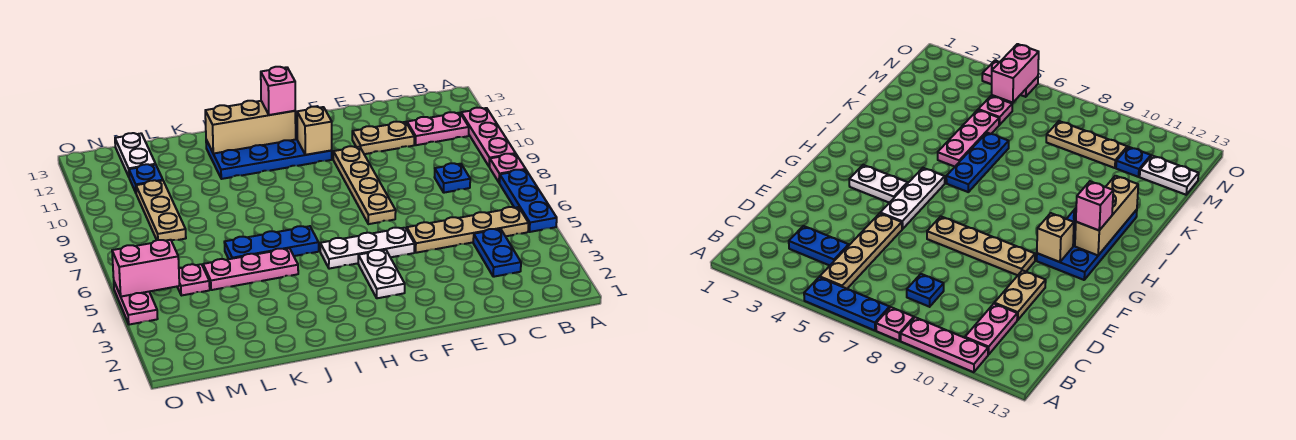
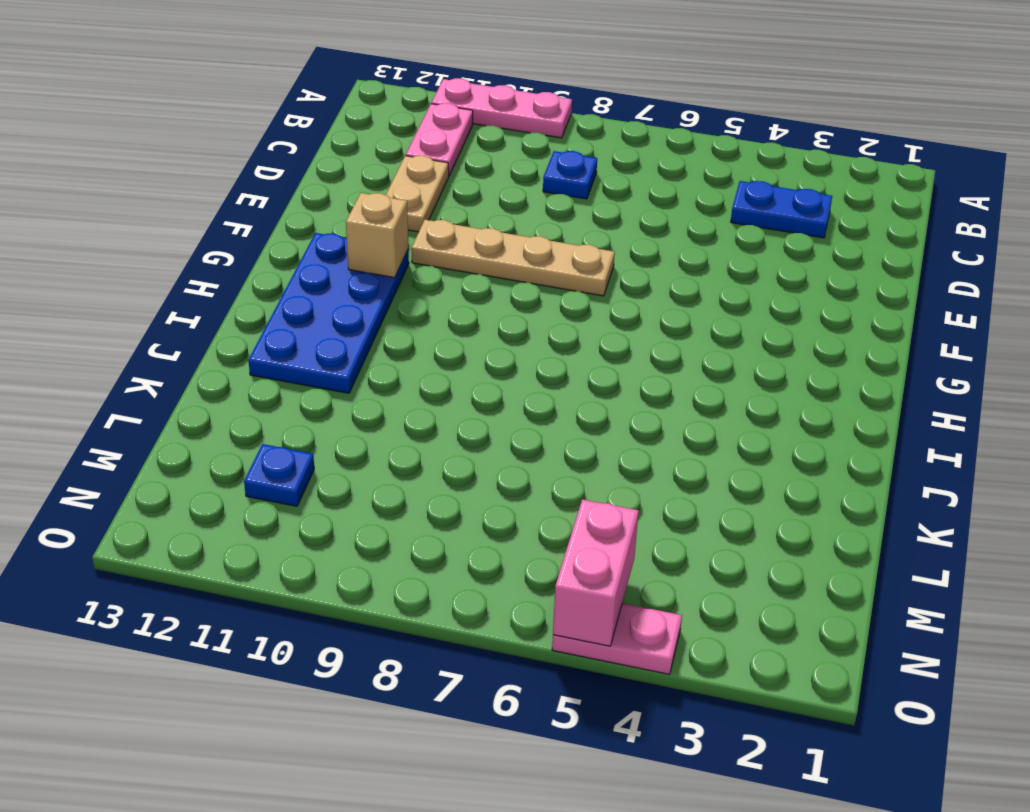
none -> blue 1x3 plate [499,170,557,232]
none -> pink 1x1 plate [490,154,526,182]
none -> tan 1x4 plate [407,207,529,253]

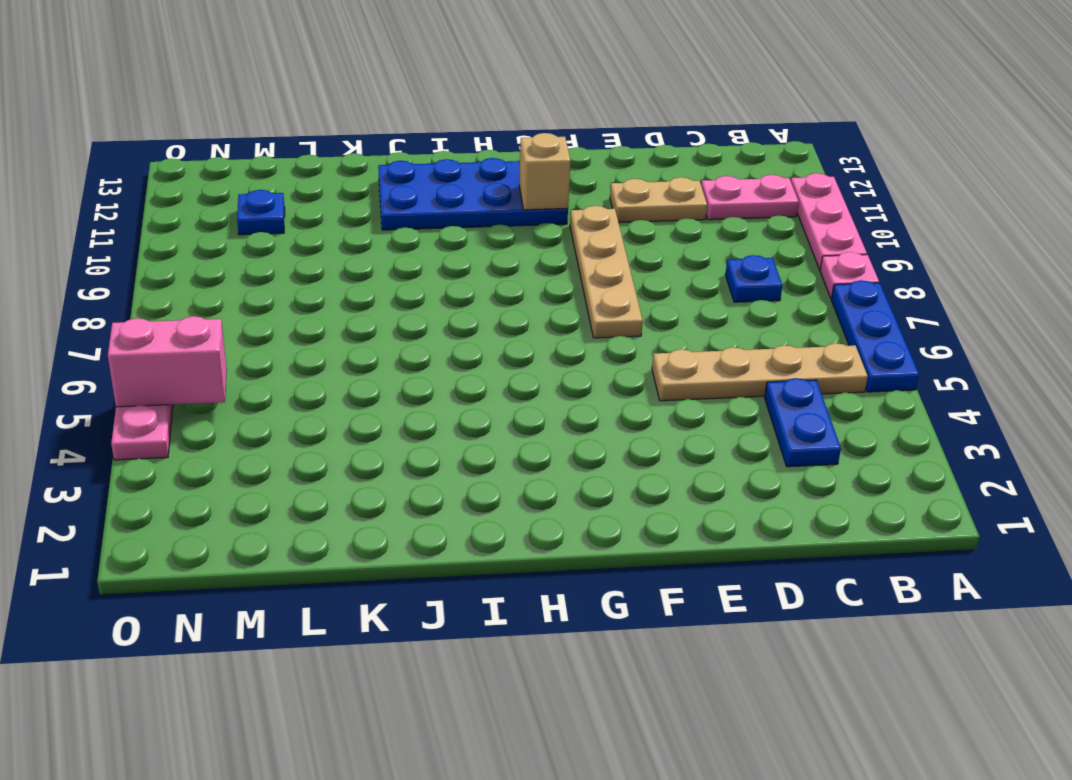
none -> white 1x3 plate [320,228,414,269]
none -> white 1x2 plate [358,250,405,298]
none -> blue 1x3 plate [224,226,319,259]

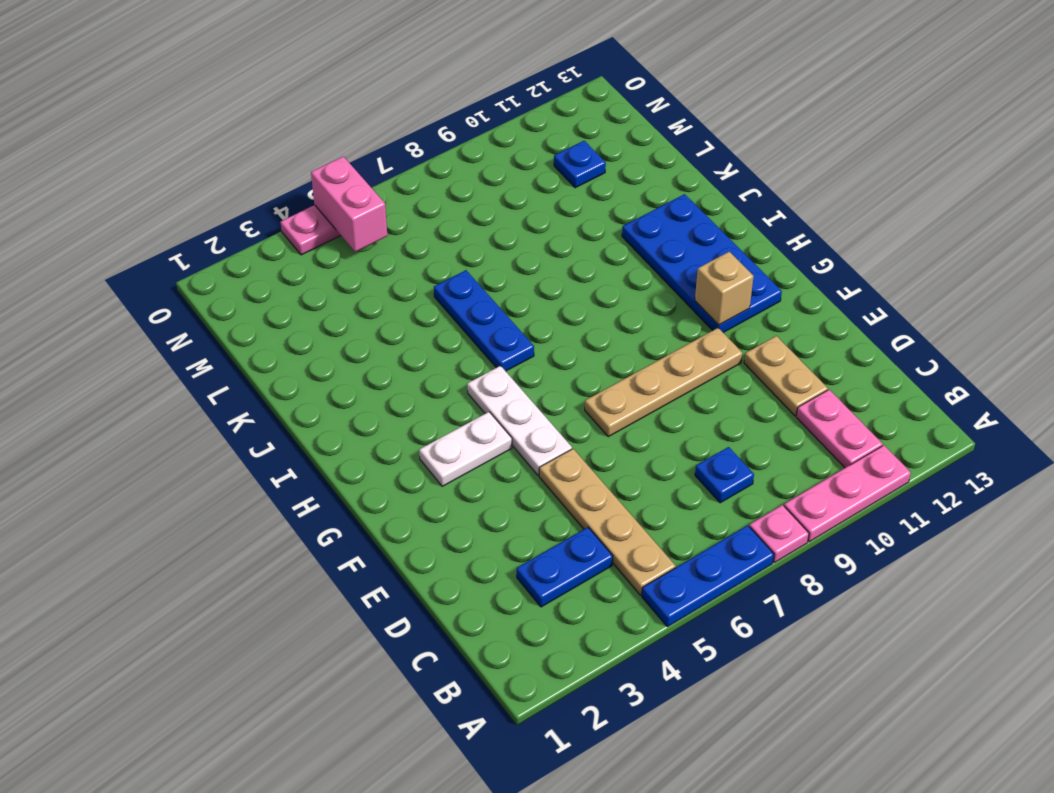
none -> pink 1x3 plate [203,248,298,290]
none -> pink 1x1 plate [177,264,210,296]
none -> tan 1x3 plate [136,180,186,241]

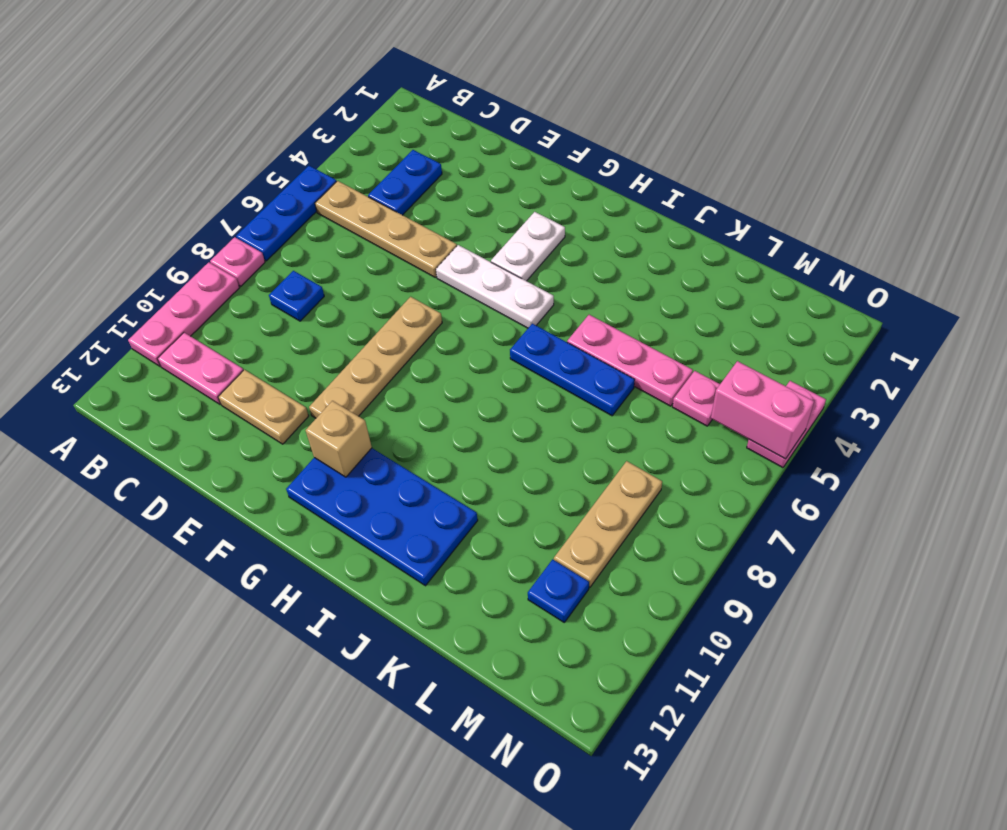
none -> white 1x2 plate [115,133,156,177]
none -> tan 1x3 brick [205,101,296,154]
none -> pink 1x1 brick [261,67,295,115]

